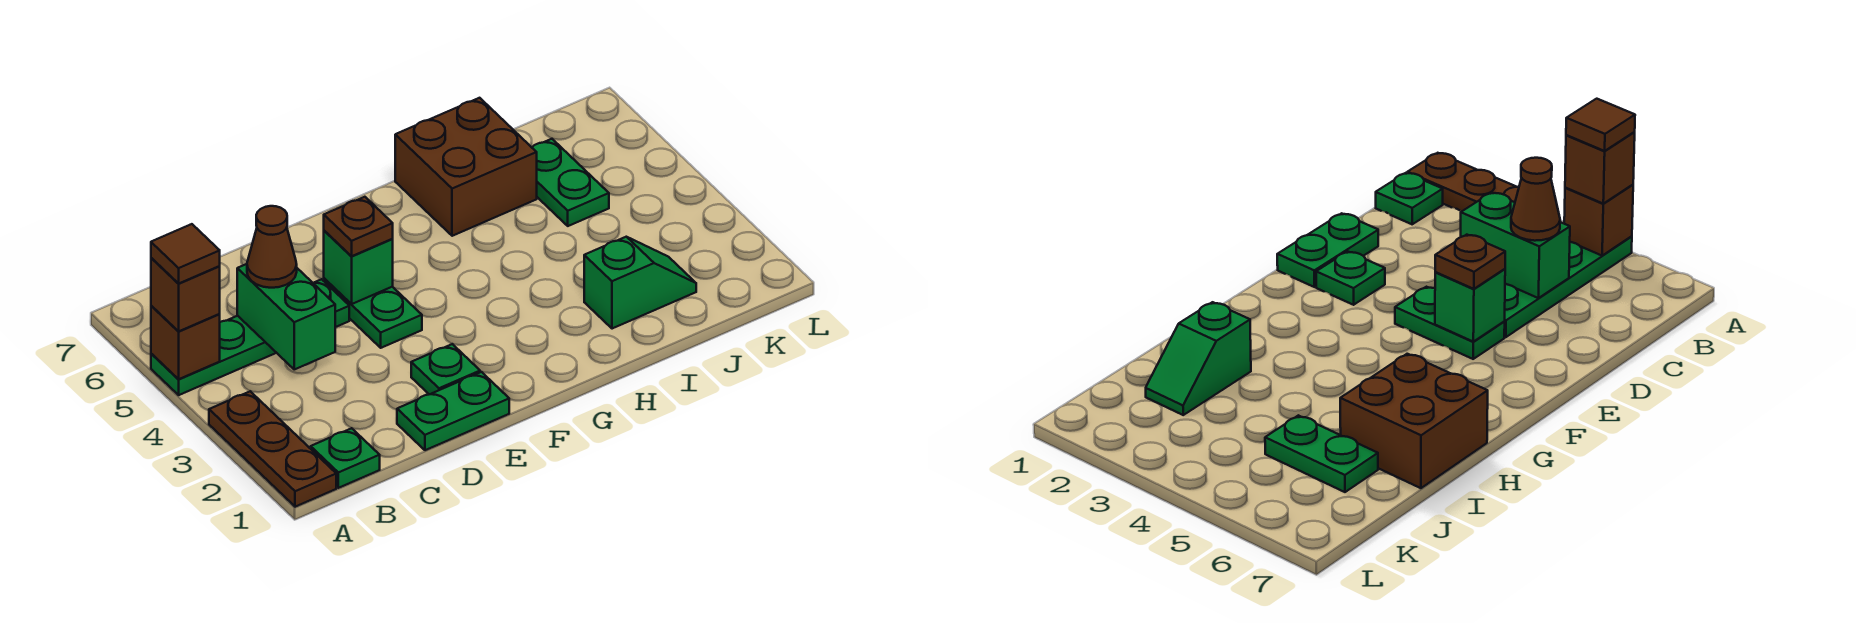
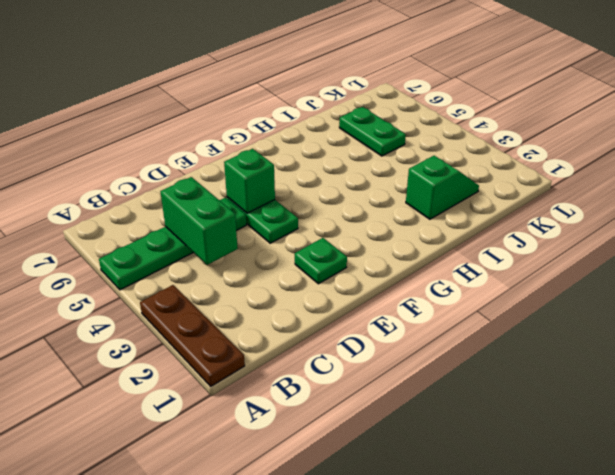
none -> green 1x1 plate [311,428,380,488]
none -> green 1x2 plate [397,372,509,450]
none -> brown 2x2 brick [395,98,537,236]

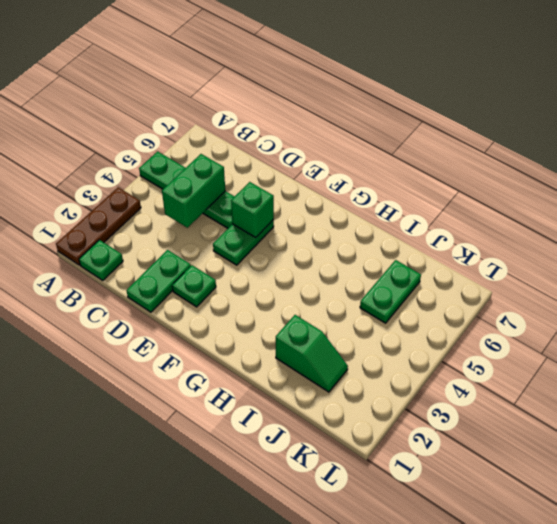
green 1x2 plate [126,250,191,312] -> green 1x2 plate turned to [397,372,509,450]
none -> brown 2x2 brick [395,98,537,236]
none -> brown 1x1 brick [151,306,220,379]
none -> brown 1x1 brick [151,258,220,331]

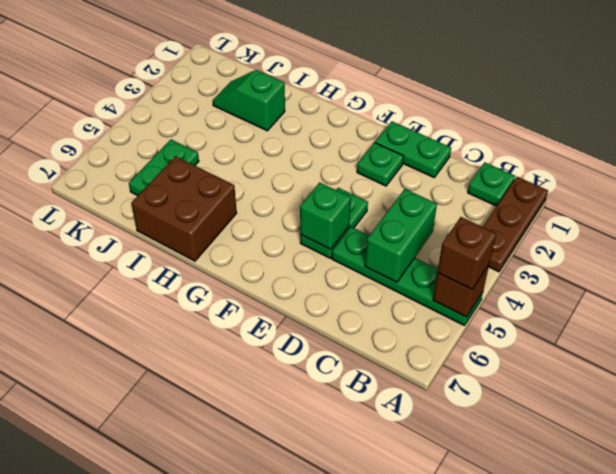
none -> brown 1x1 cone [247,206,297,288]
none -> brown 1x1 plate [324,197,393,256]
none -> brown 1x1 tile [151,224,220,284]

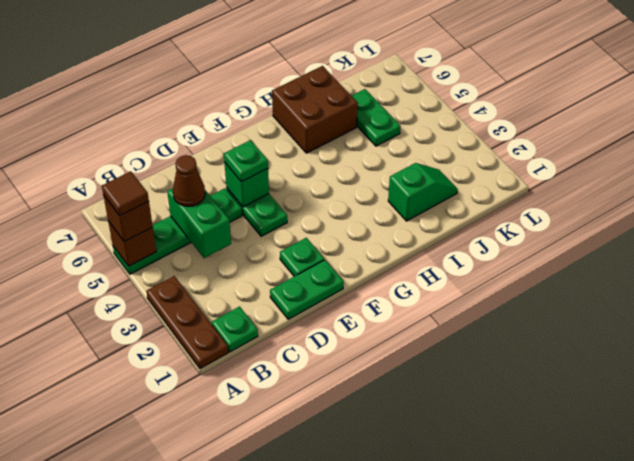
green 1x1 plate [224,140,268,182] -> brown 1x1 plate [324,197,393,256]

